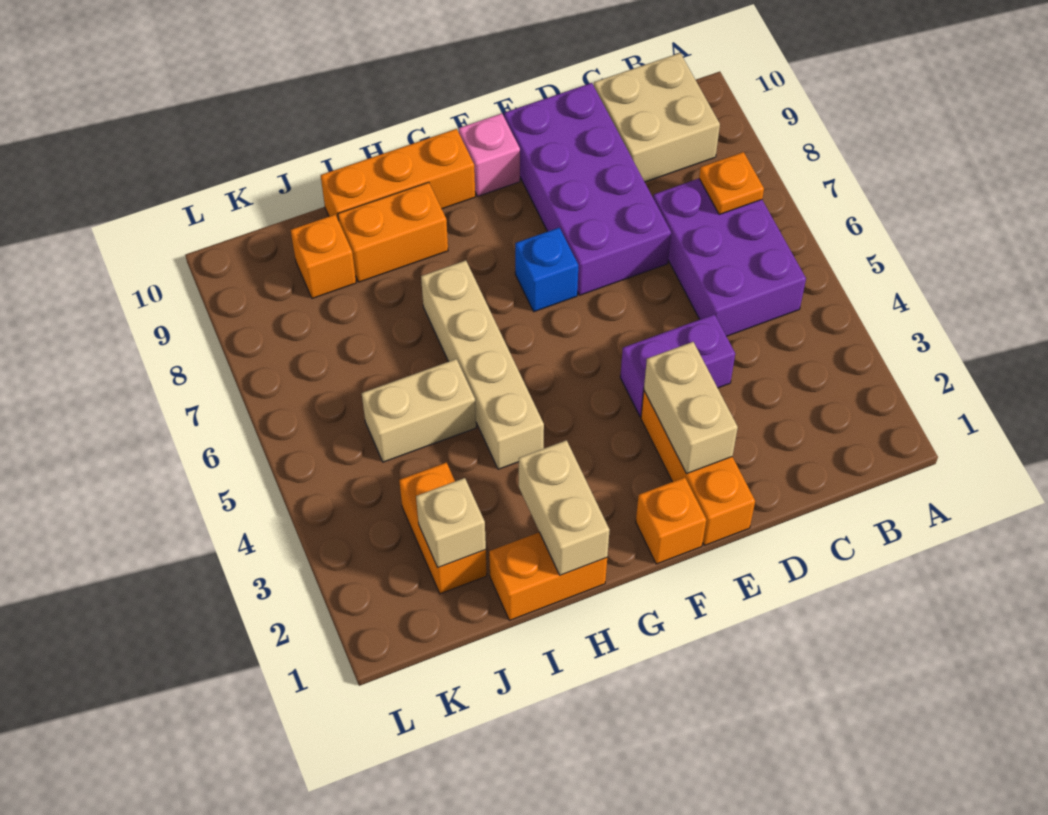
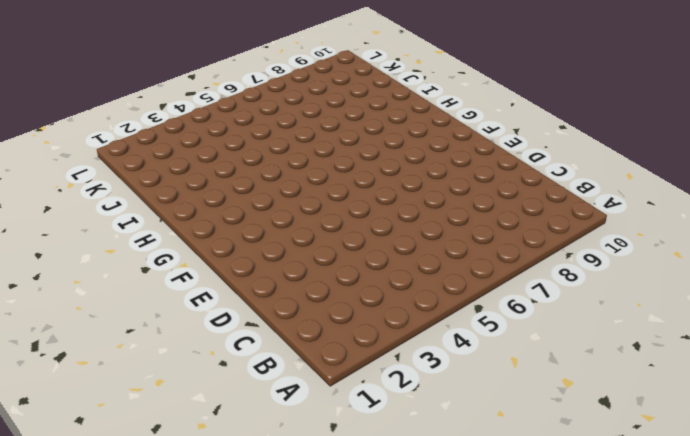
none -> purple 2x3 brick [653,179,806,336]
none -> tan 2x2 brick [594,53,720,182]
none -> purple 1x2 brick [620,314,735,417]

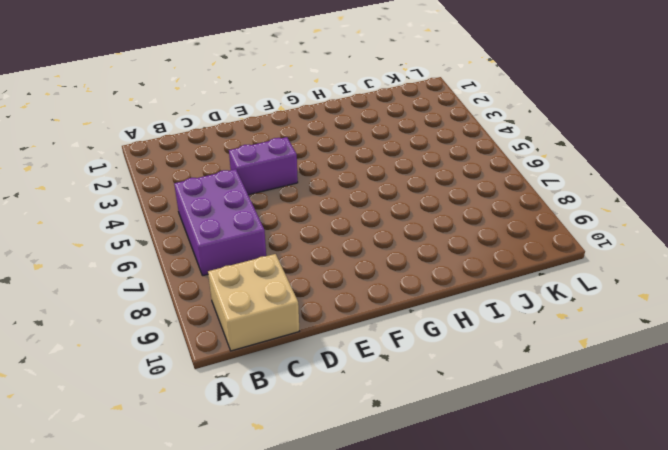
none -> purple 2x4 brick [504,83,671,295]
none -> orange 1x3 brick [641,391,755,545]
none -> orange 1x1 brick [636,477,706,564]

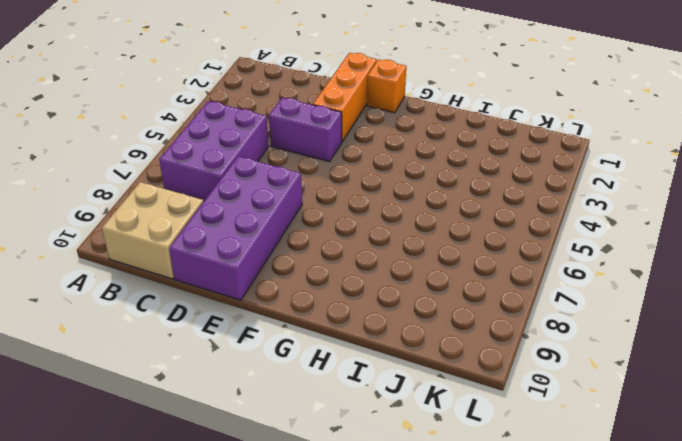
none -> blue 1x1 brick [515,228,578,312]
none -> pink 1x1 brick [459,113,520,196]
none -> orange 1x3 brick [321,129,475,221]

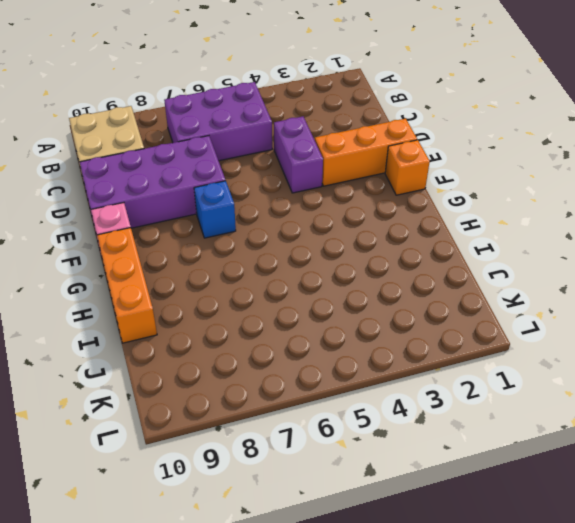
none -> orange 1x2 brick [489,532,607,620]
none -> tan 1x4 brick [421,260,544,469]
none -> orange 1x2 brick [338,182,448,282]

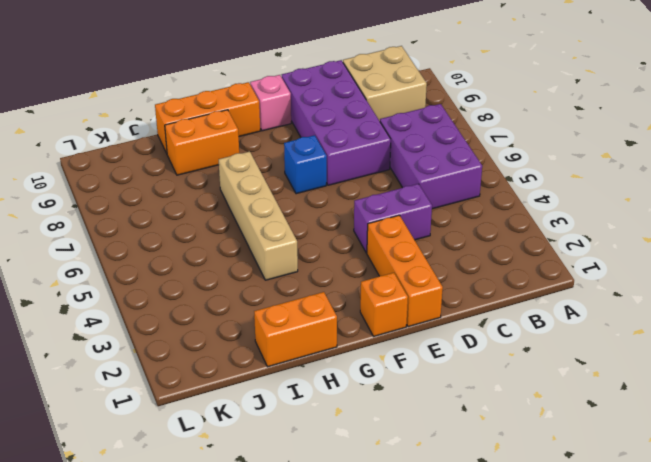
none -> tan 1x2 brick [362,359,476,462]
none -> orange 1x2 brick [399,462,487,594]
none -> orange 1x1 brick [291,215,356,298]

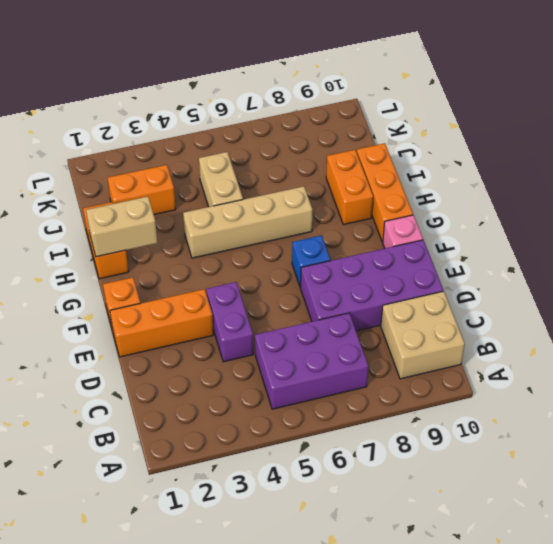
none -> orange 1x1 brick [291,215,356,298]
none -> orange 1x1 plate [699,152,764,215]
none -> tan 1x2 brick [644,342,738,474]

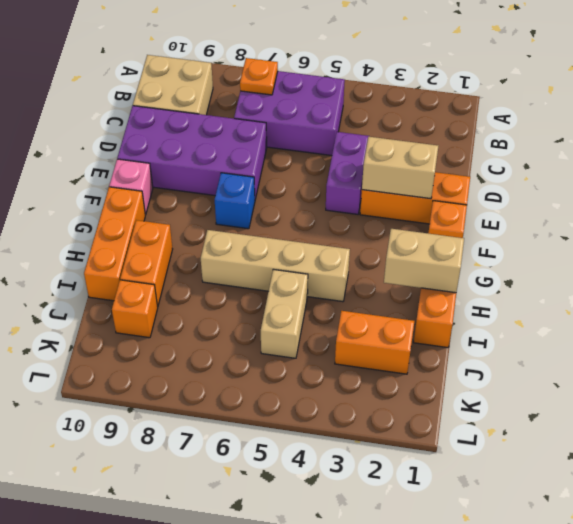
none -> tan 1x1 brick [416,478,486,568]

